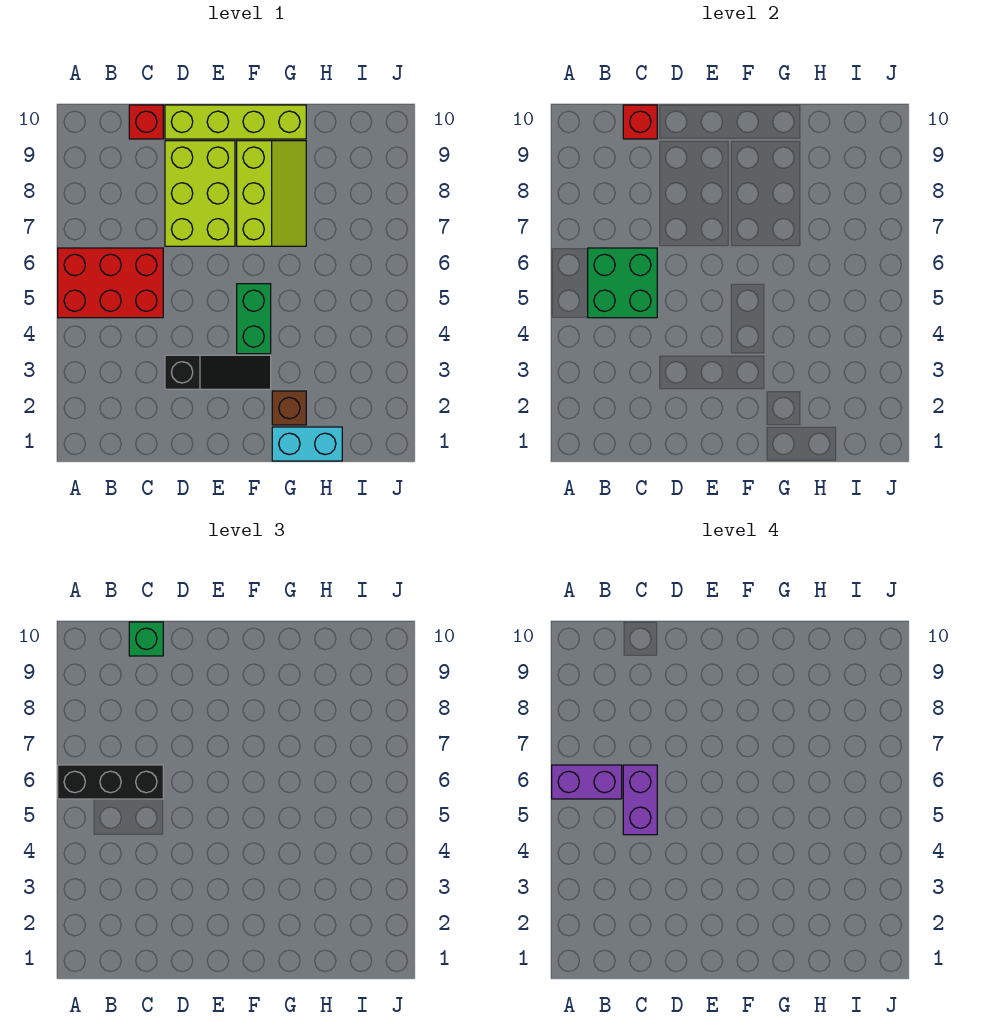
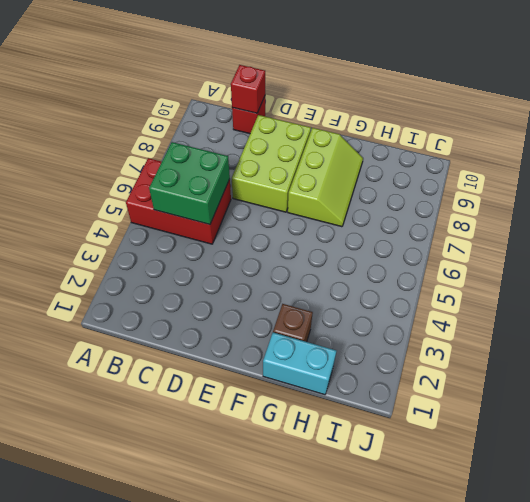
none -> black 1x3 slope [165,355,271,389]
none -> lime 1x4 brick [165,105,306,139]
none -> green 1x2 brick [237,284,271,354]

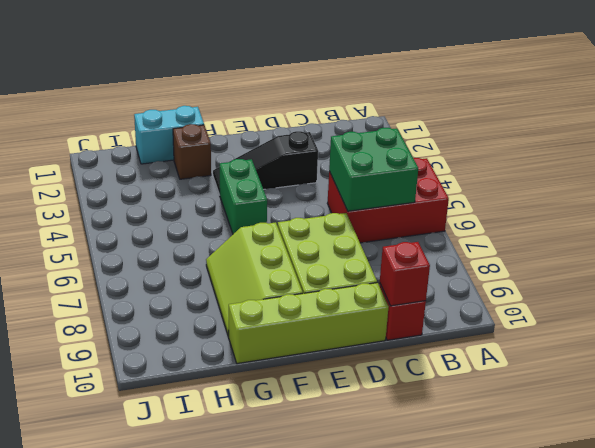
none -> black 1x3 brick [58,765,163,799]
none -> green 1x1 brick [129,622,163,656]
none -> purple 1x2 brick [552,765,622,799]

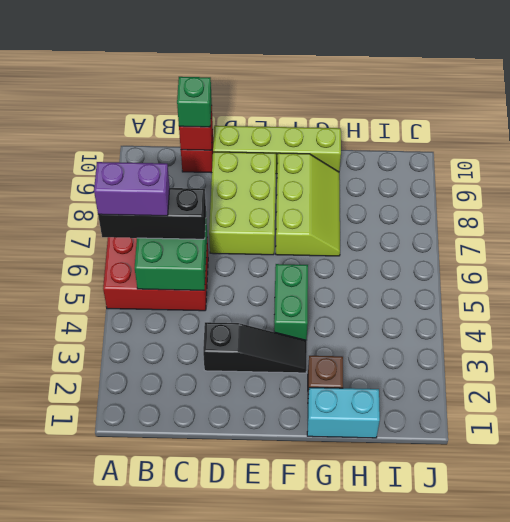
none -> purple 1x2 brick [623,765,657,835]

